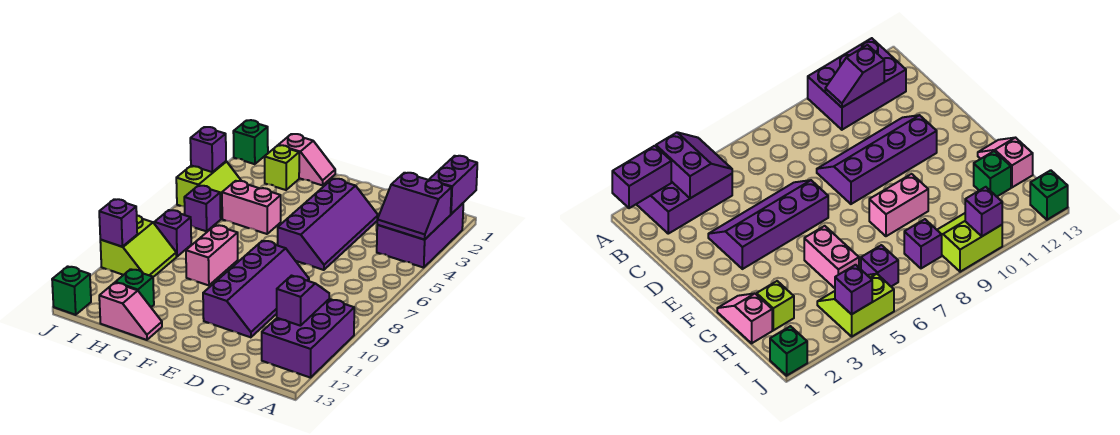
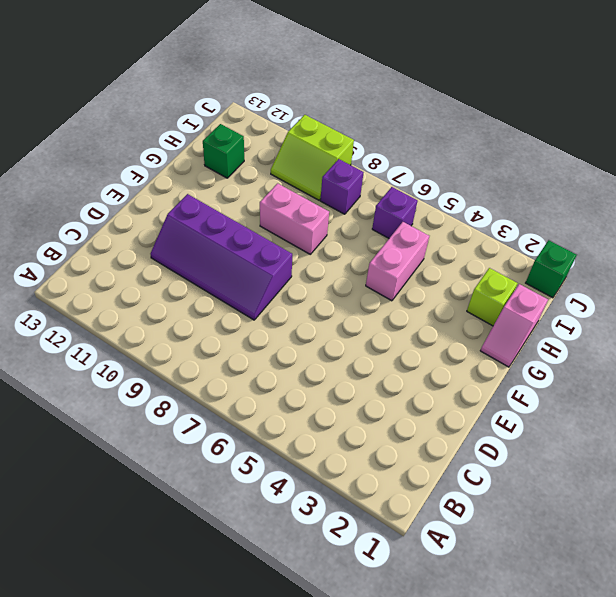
none -> purple 2x3 brick [377,203,463,268]
none -> purple 2x3 brick [262,299,354,378]
none -> purple 2x4 slope [278,179,378,270]

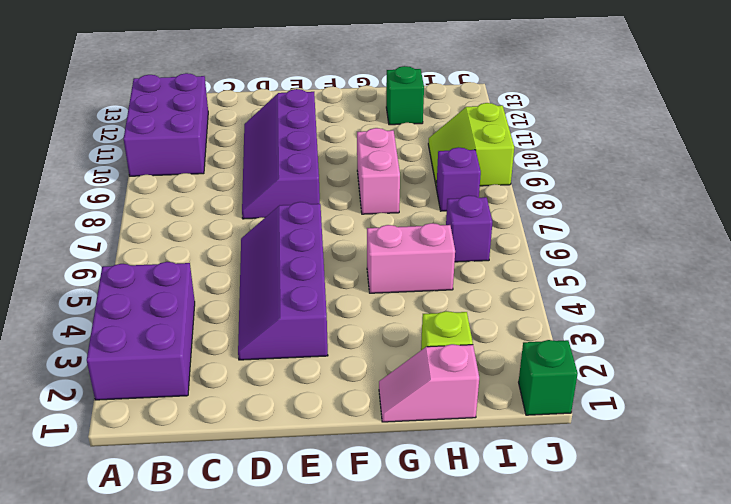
none -> pink 1x2 slope [99,283,162,340]
none -> lime 2x2 slope [176,161,241,219]
none -> green 1x1 brick [52,266,91,315]

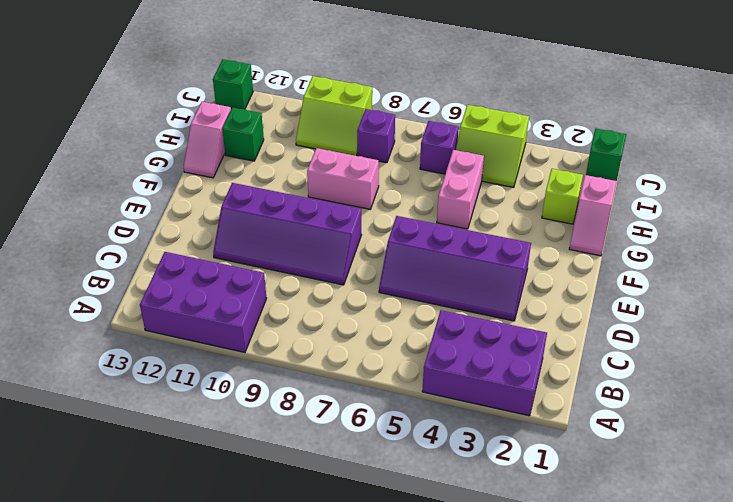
none -> purple 1x2 brick [429,156,477,214]
none -> purple 2x2 slope [377,173,452,240]
none -> purple 1x2 slope [277,276,329,326]

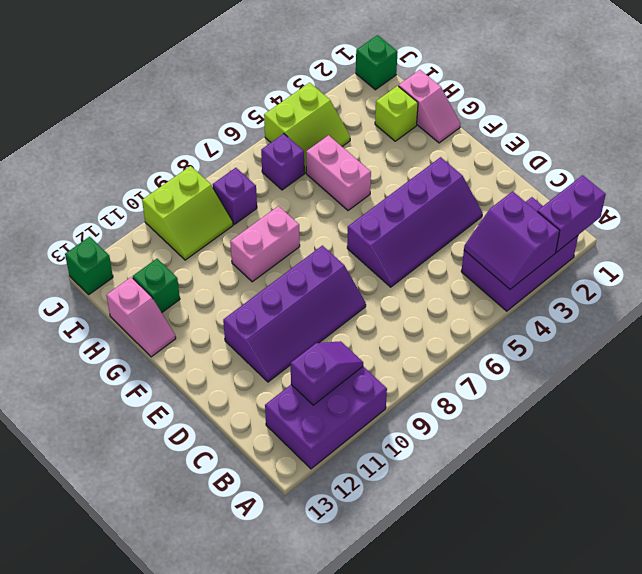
none -> purple 1x1 brick [190,127,226,172]
none -> purple 1x1 brick [99,199,137,247]

